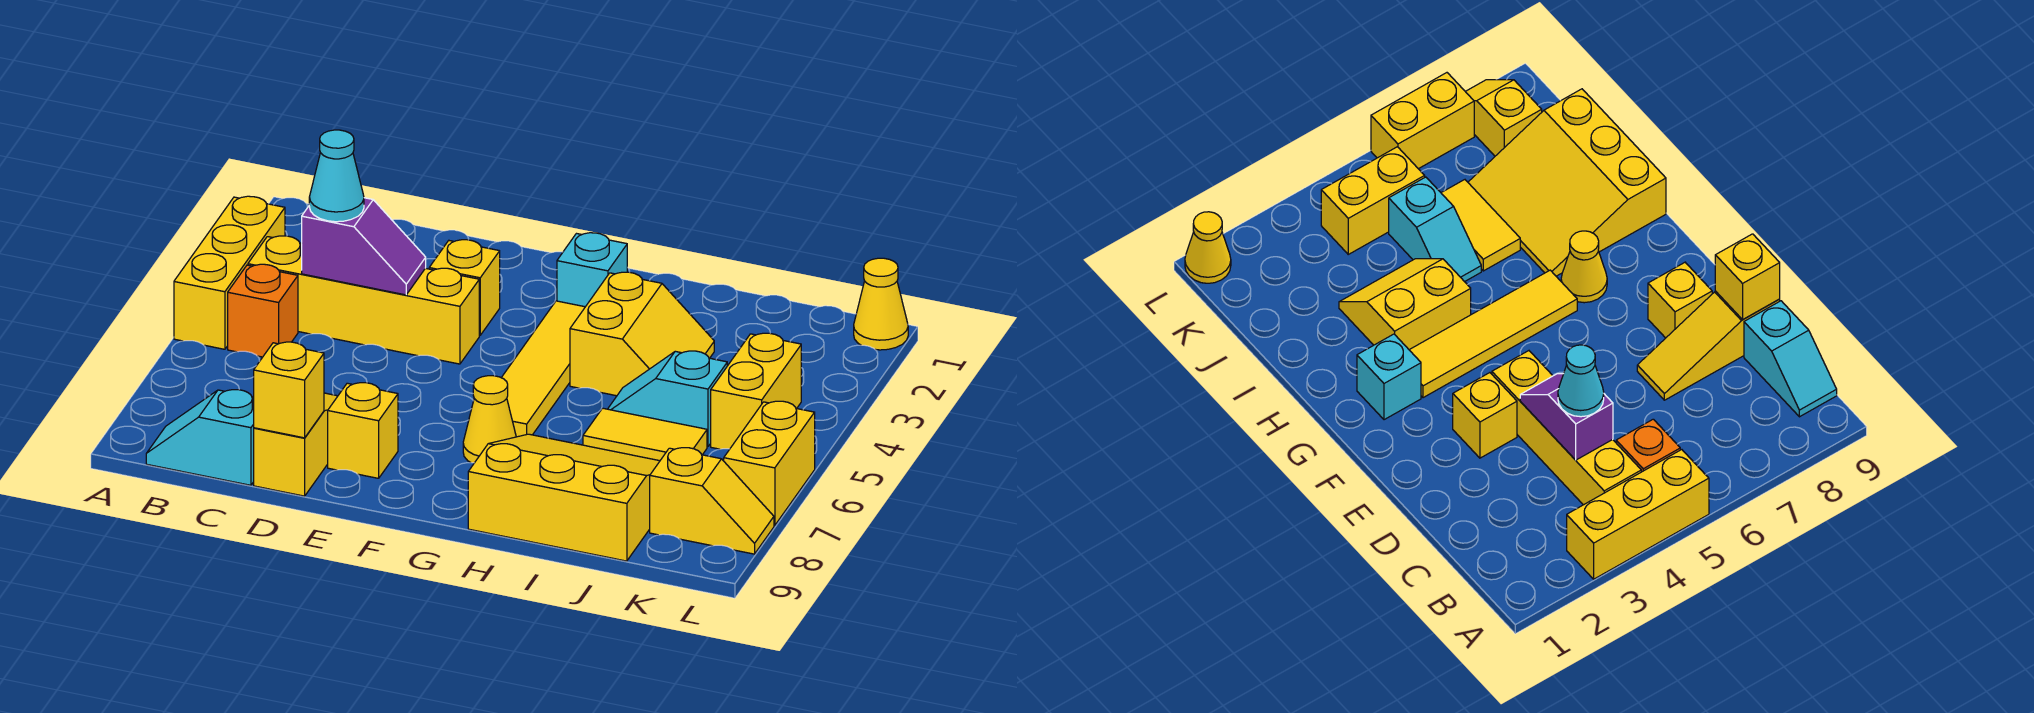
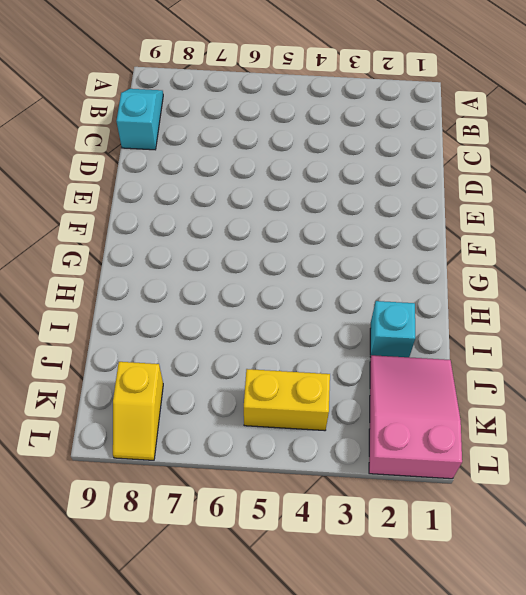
cyan 1x1 brick [370,301,415,357] -> cyan 1x1 brick moved to [557,233,627,307]
pink 2x3 slope [369,355,462,479] -> yellow 1x1 cone [854,258,908,350]
none -> yellow 1x3 brick [174,196,285,349]
none -> yellow 1x4 brick [248,236,479,364]
none -> orange 1x1 brick [228,264,298,357]

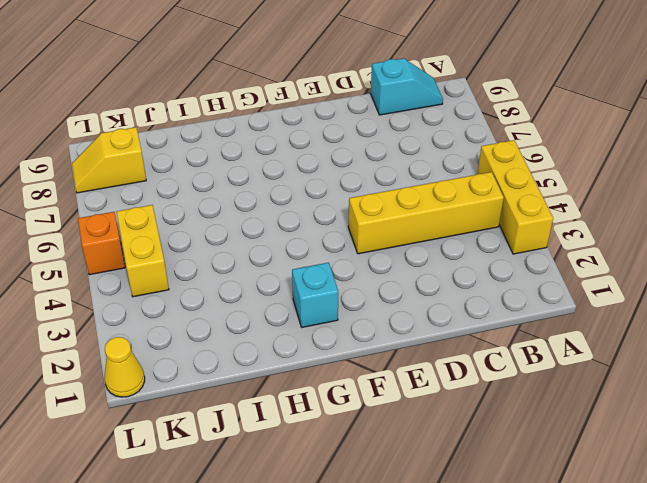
orange 1x1 brick [78,212,125,275] -> orange 1x1 brick moved to [228,264,298,357]
none -> yellow 1x3 slope [254,393,338,496]
none -> yellow 1x1 brick [429,240,500,335]
none -> yellow 1x1 brick [328,383,398,478]

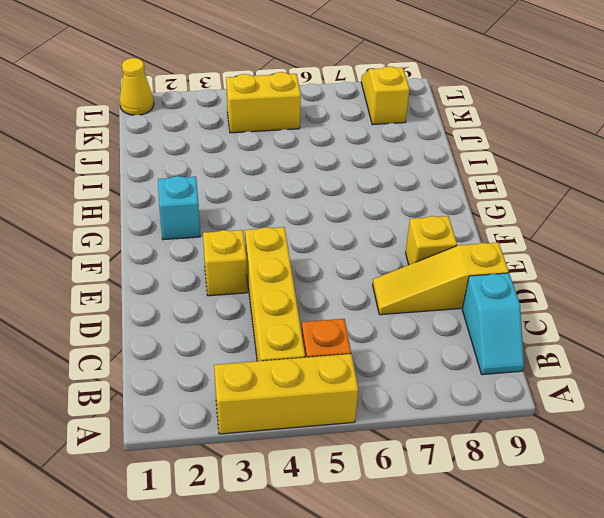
none -> yellow 1x4 tile [501,301,585,437]
none -> yellow 1x1 cone [463,376,516,463]
none -> yellow 2x2 slope [570,272,714,396]

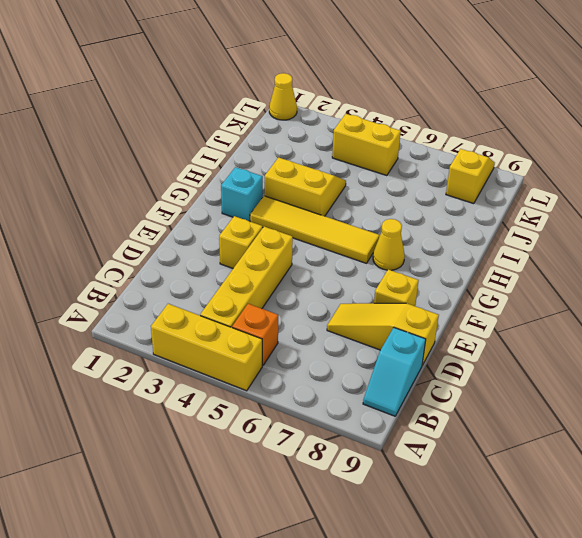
none -> yellow 3x3 slope [468,434,660,561]
none -> cyan 1x2 slope [608,351,727,447]
none -> yellow 1x2 tile [583,408,707,461]

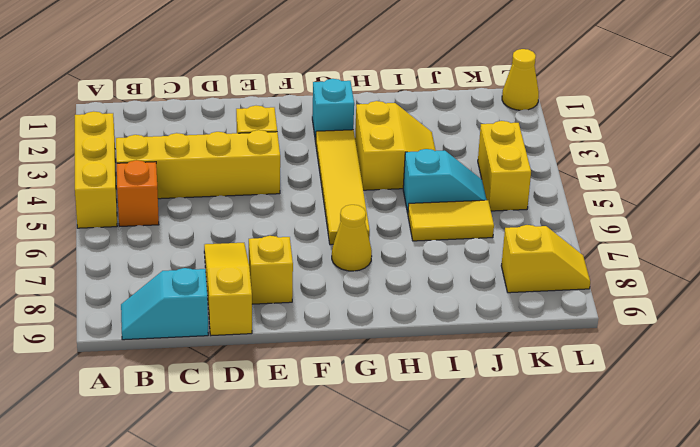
cyan 1x2 slope [403,149,487,213] -> cyan 1x2 slope turned to [608,351,727,447]
none -> yellow 3x3 slope [468,434,660,561]
none -> yellow 1x2 brick [724,401,815,526]
none -> purple 1x2 slope [302,198,426,295]

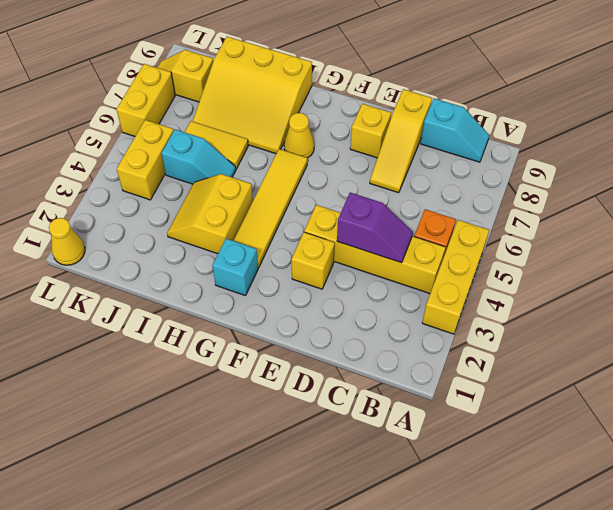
purple 1x2 slope [337,193,413,263] -> purple 1x2 slope turned to [302,198,426,295]
none -> yellow 1x1 brick [254,342,324,438]
none -> cyan 1x1 cone [309,130,364,222]

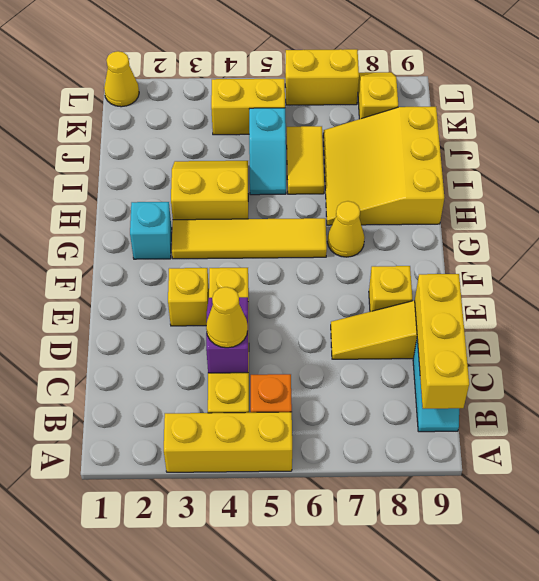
yellow 1x3 brick [415,274,469,409] -> yellow 1x1 brick [254,342,324,438]
yellow 1x1 cone [206,287,248,348] -> cyan 1x1 cone [309,130,364,222]

